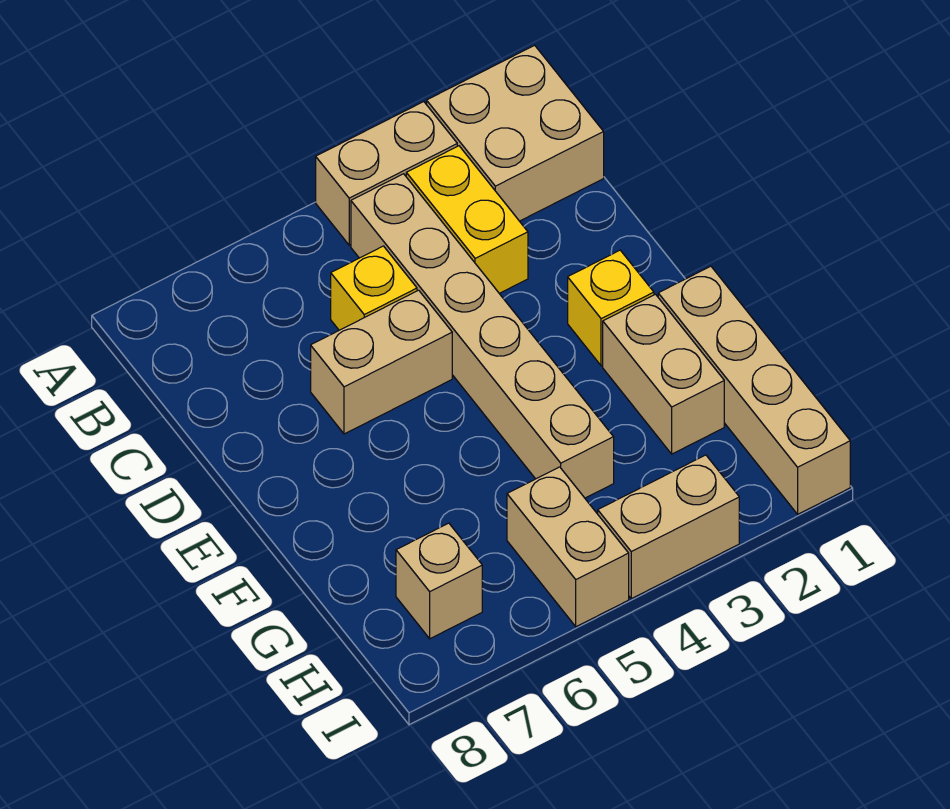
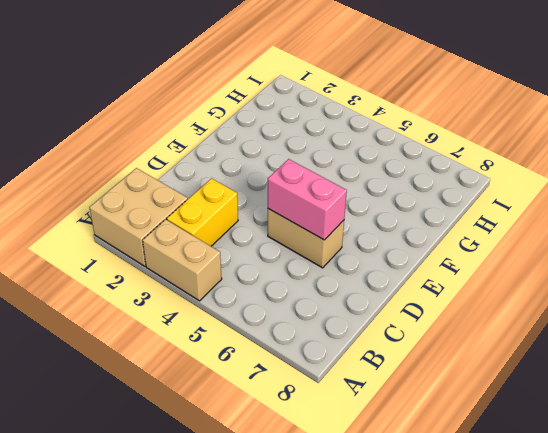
pink 1x2 brick [268,159,347,240] -> none
none -> tan 1x6 brick [351,174,614,498]
none -> yellow 1x1 brick [331,246,417,330]
none -> yellow 1x1 brick [568,250,654,366]

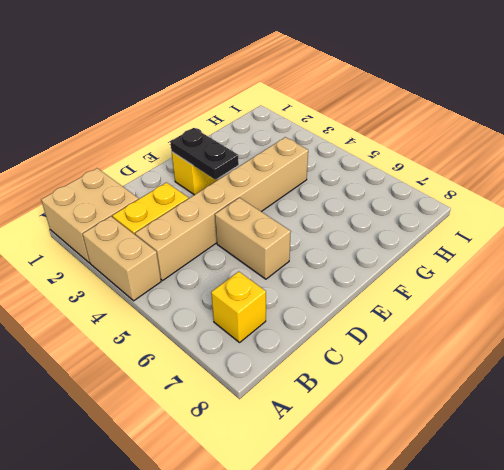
yellow 1x1 brick [211,272,266,342] -> yellow 1x1 brick moved to [331,246,417,330]
black 1x2 plate [170,128,239,180] -> none
none -> tan 1x4 brick [658,266,850,514]
none -> tan 1x2 brick [603,294,724,454]
none -> tan 1x2 brick [507,467,629,627]

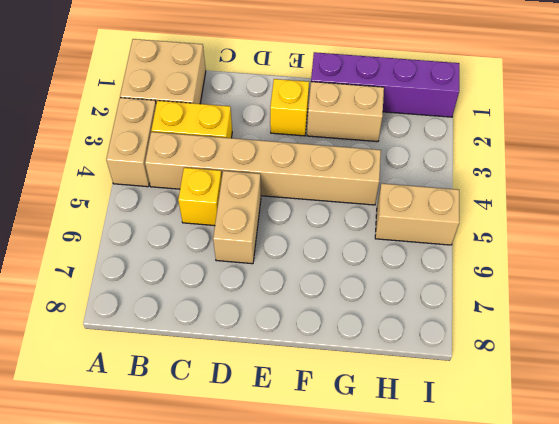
purple 1x4 brick [311,52,459,117] -> tan 1x4 brick [658,266,850,514]
none -> tan 1x1 brick [396,523,482,639]
none -> tan 1x2 brick [598,455,739,599]

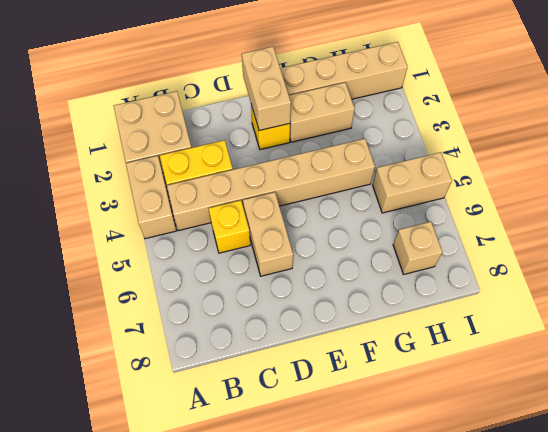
tan 1x2 brick [242,47,291,131] -> tan 1x2 brick moved to [598,455,739,599]

